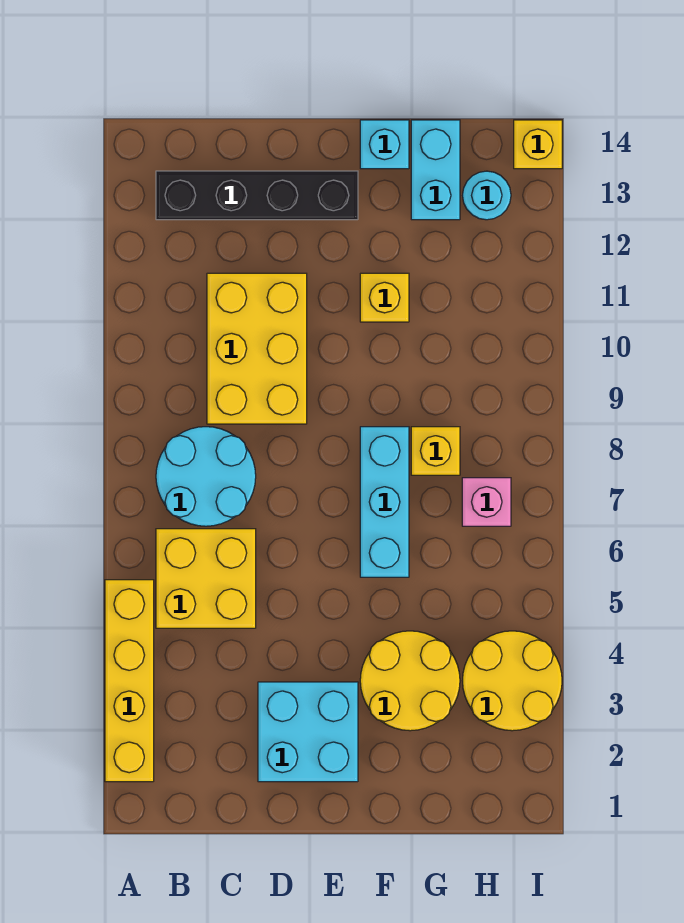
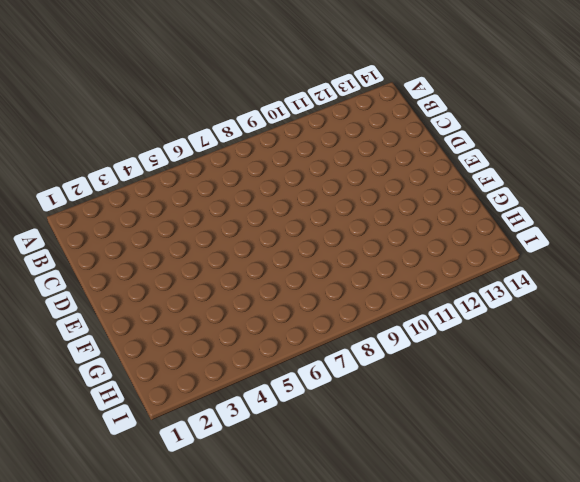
none -> yellow 1x4 brick [105,580,154,782]
none -> yellow 2x2 brick [156,529,256,628]
none -> cyan 2x2 round brick [156,427,256,526]

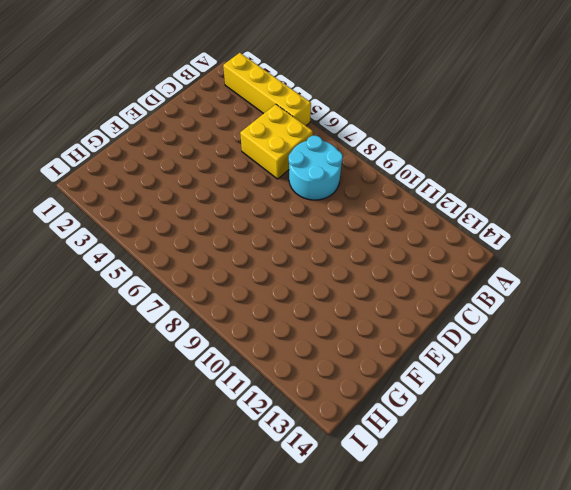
none -> black 1x4 brick [156,171,358,220]
none -> yellow 2x3 brick [207,273,307,424]
none -> cyan 2x2 brick [258,682,358,782]

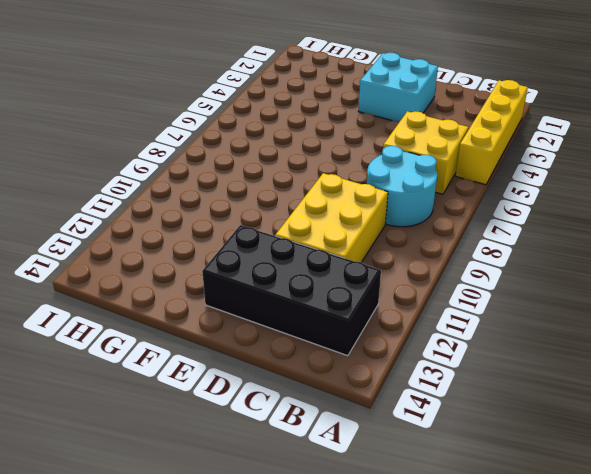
black 2x4 brick [202,225,381,356] -> black 1x4 brick [156,171,358,220]
none -> yellow 2x2 round brick [360,631,460,731]
none -> cyan 1x3 brick [360,427,409,577]
none -> yellow 1x1 brick [360,273,409,322]

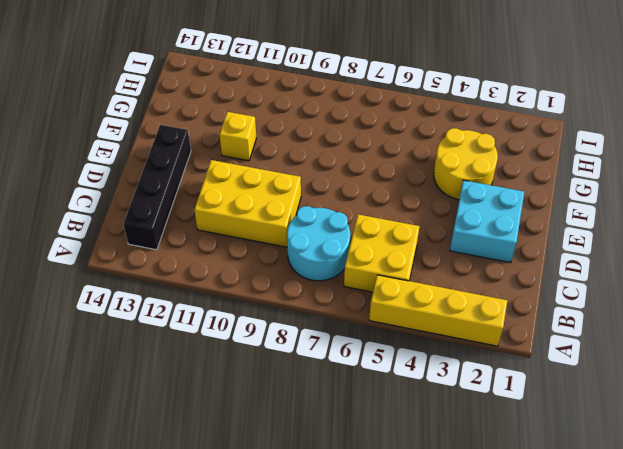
none -> cyan 1x3 brick [360,427,409,577]
none -> cyan 1x1 brick [360,120,409,169]
none -> yellow 1x1 brick [411,427,460,475]

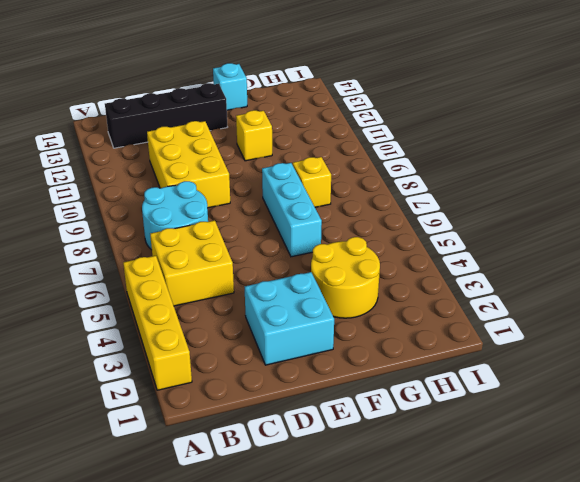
none -> cyan 1x2 brick [411,120,460,220]
none -> yellow 2x2 round brick [462,631,562,731]
none -> pink 1x1 brick [462,478,511,526]

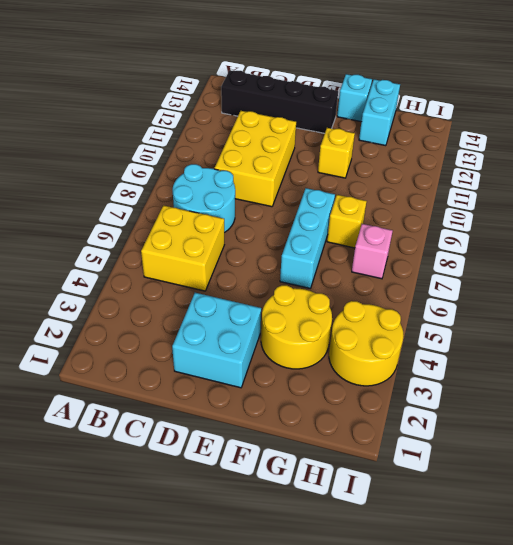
none -> yellow 1x4 brick [105,580,154,782]
none -> cyan 1x1 round brick [463,171,511,220]
none -> yellow 1x1 brick [514,120,562,169]

